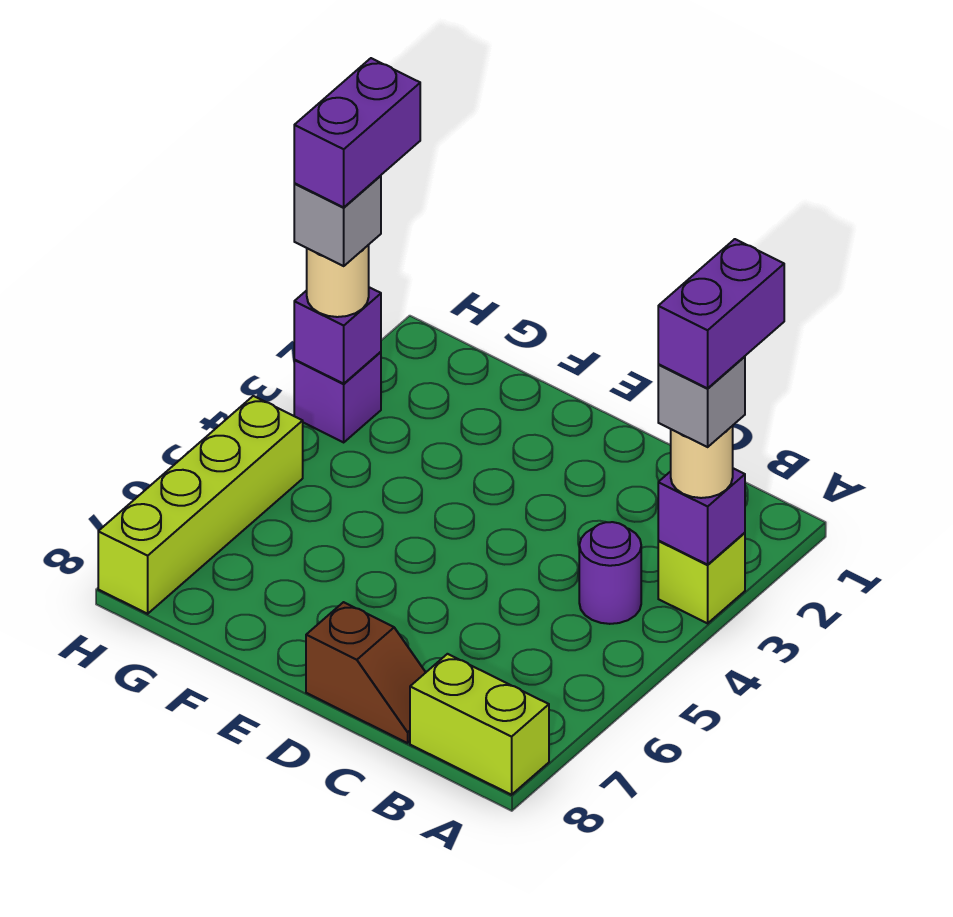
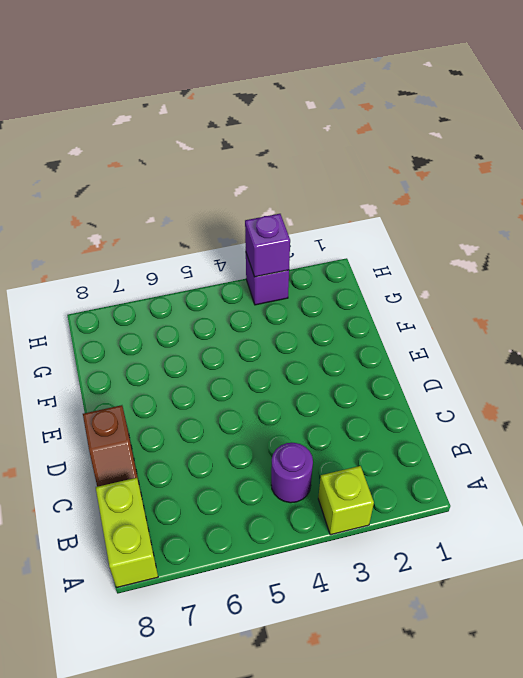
none -> lime 1x4 brick [98,396,303,614]
none -> purple 1x1 brick [658,468,745,565]
none -> tan 1x1 round brick [671,426,733,498]

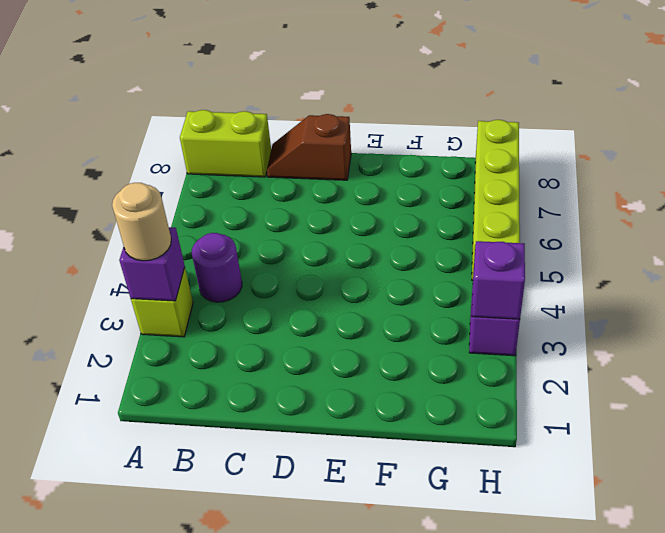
none -> tan 1x1 round brick [307,245,369,317]
none -> grey 1x1 brick [658,356,745,447]
none -> grey 1x1 brick [294,176,381,266]

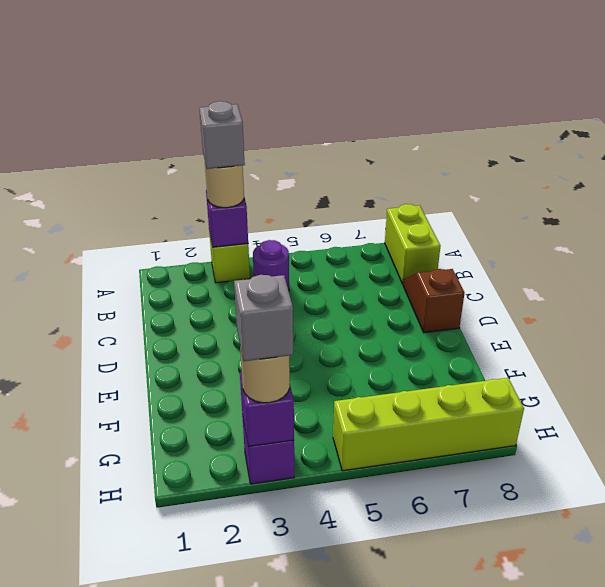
none -> purple 1x2 brick [658,239,784,388]
none -> purple 1x2 brick [294,58,420,207]

